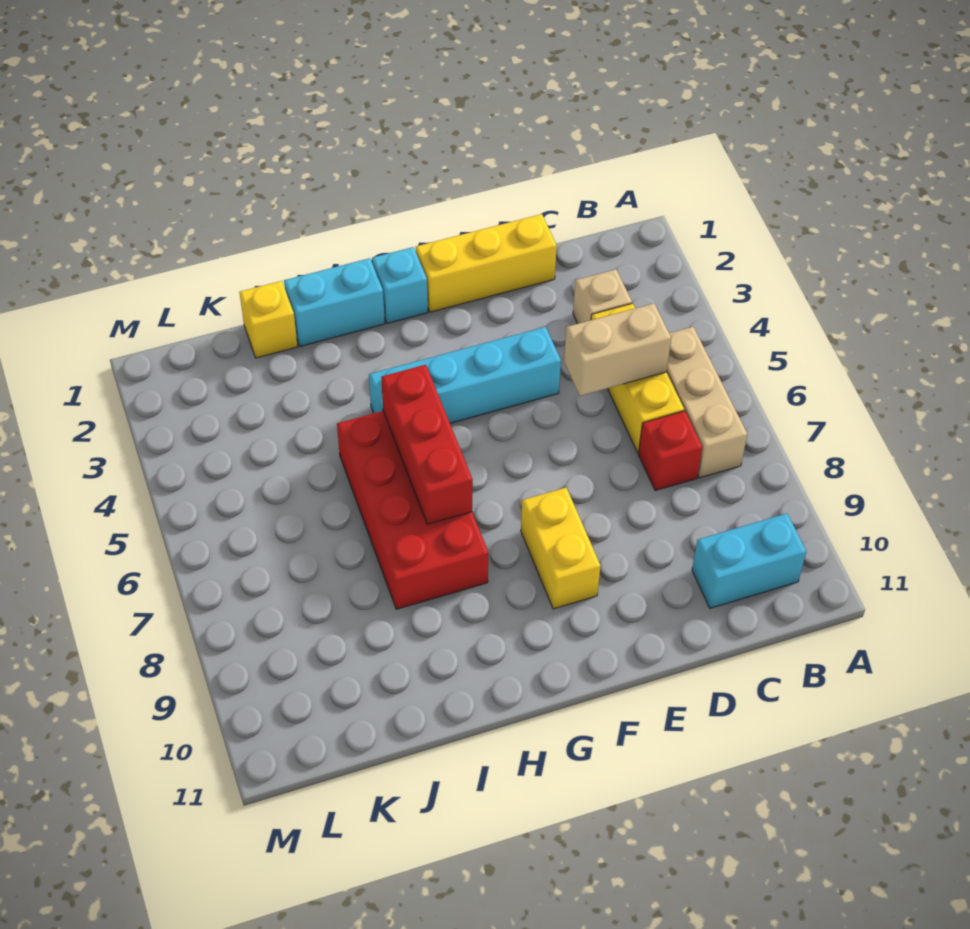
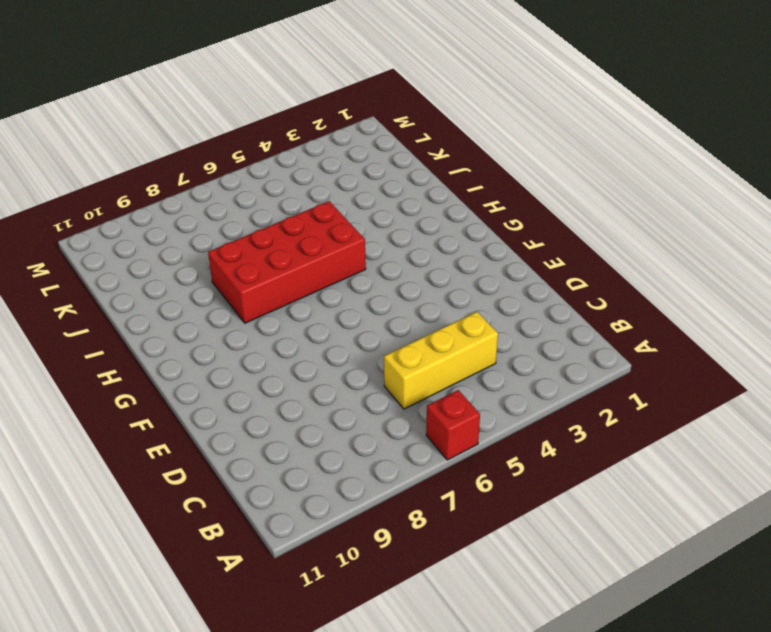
red 1x1 brick [426,390,480,460] -> red 1x1 brick moved to [639,411,702,491]
none -> tan 1x3 brick [667,327,747,478]
none -> cyan 1x2 brick [692,513,806,608]
none -> tan 1x1 brick [573,269,632,324]

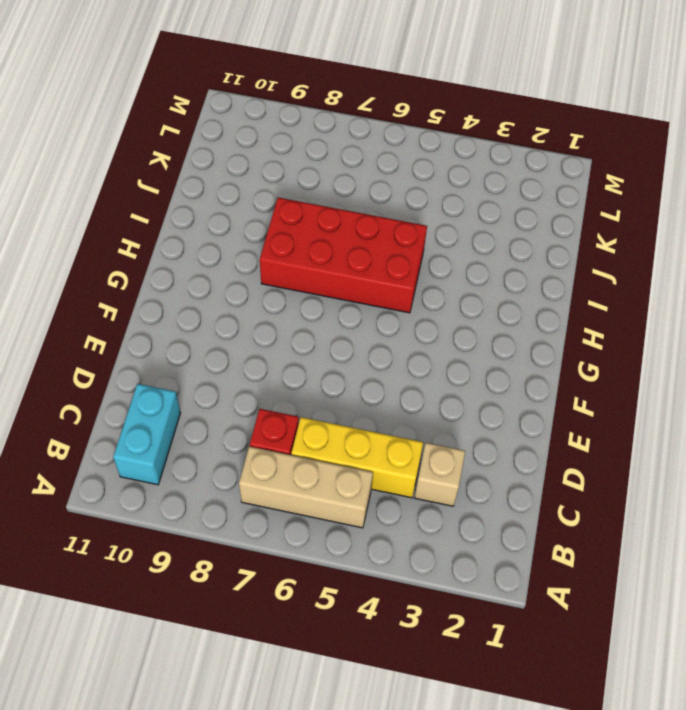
none -> yellow 1x3 brick [416,214,557,312]
none -> cyan 1x4 brick [369,327,561,423]
none -> yellow 1x2 brick [521,488,600,609]

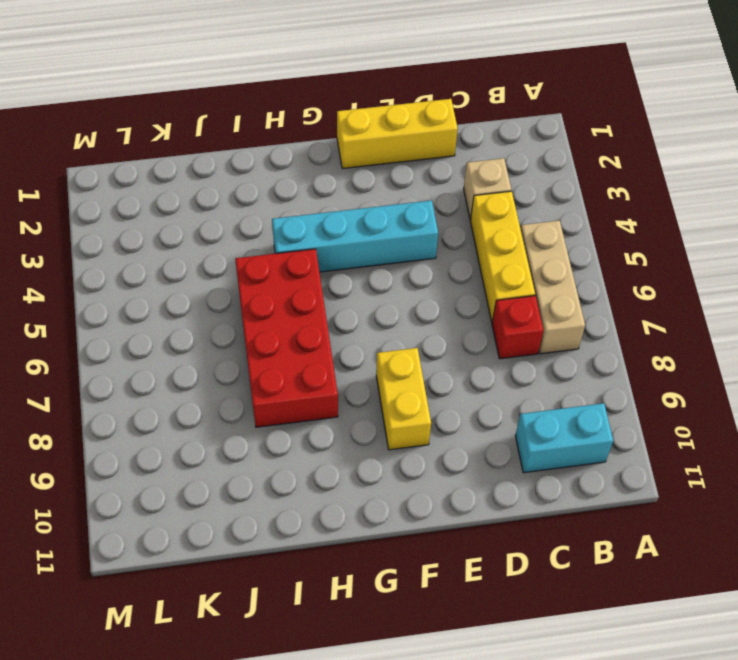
none -> cyan 1x1 brick [372,247,428,323]
none -> cyan 1x2 brick [284,258,385,346]
none -> yellow 1x1 brick [239,281,298,358]

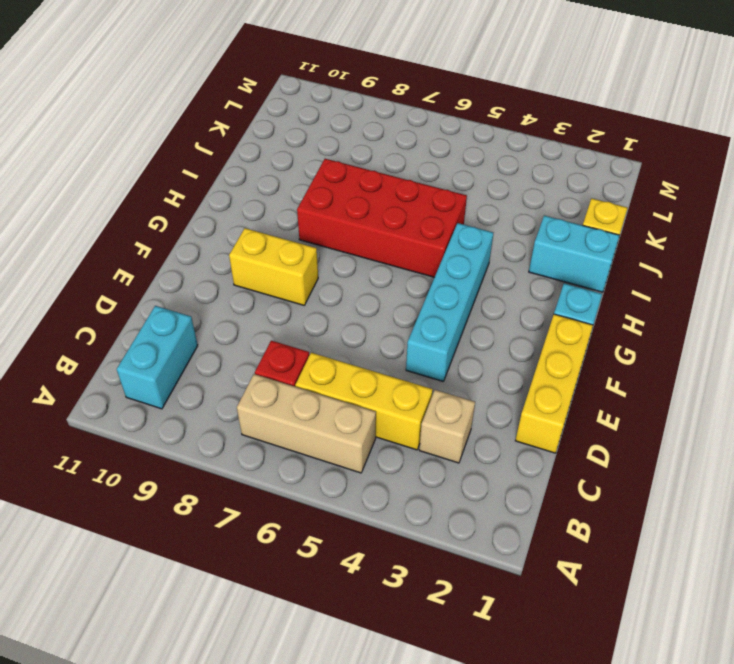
cyan 1x2 brick [529,216,620,292] -> cyan 1x2 brick turned to [284,258,385,346]
none -> tan 1x2 brick [564,303,671,396]
none -> red 1x3 brick [381,365,473,524]

